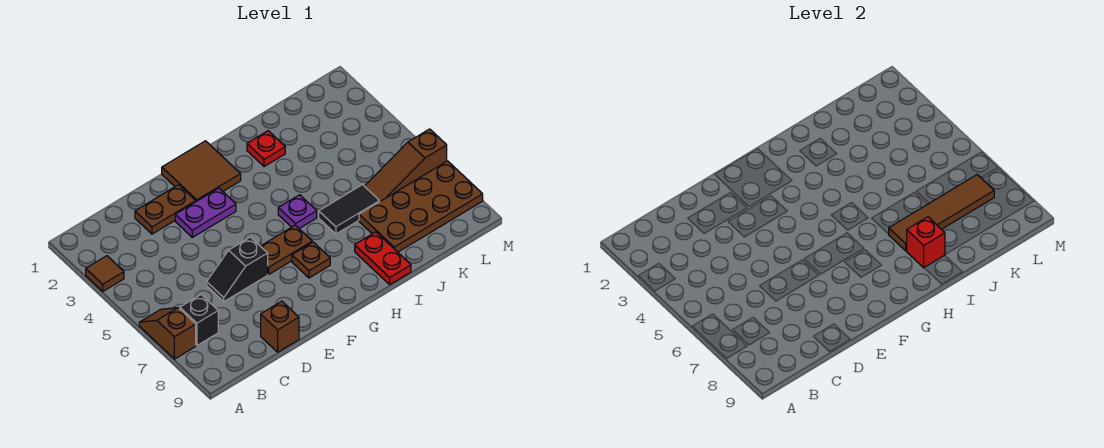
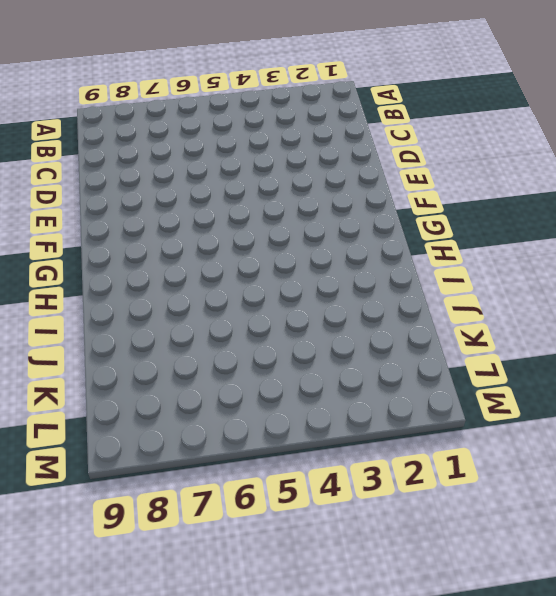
none -> brown 1x1 tile [86,256,124,291]
none -> brown 1x2 slope [139,308,196,359]
none -> black 1x1 brick [180,295,218,345]

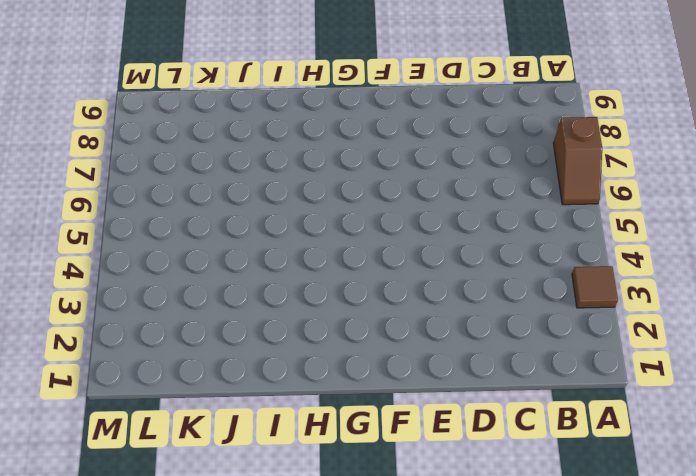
none -> black 1x1 brick [180,295,218,345]
none -> brown 1x2 plate [135,185,196,234]
none -> black 1x2 slope [207,237,268,301]

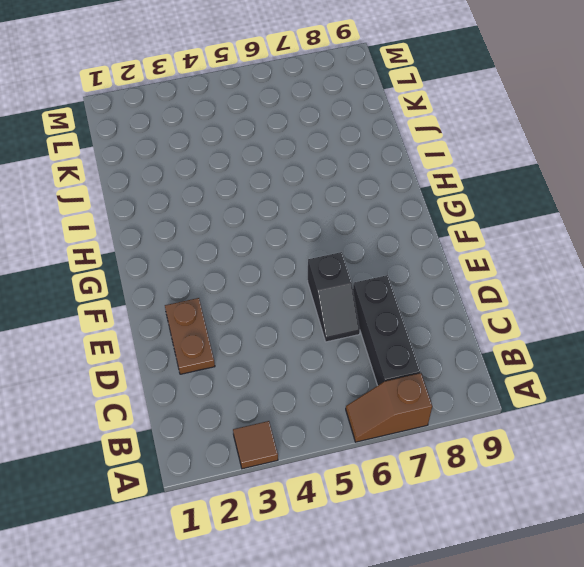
black 1x3 brick [353,275,421,386] -> black 1x1 brick [180,295,218,345]
none -> brown 1x1 brick [261,301,299,352]
none -> purple 1x2 plate [175,188,236,237]
none -> brown 2x2 tile [162,141,241,202]

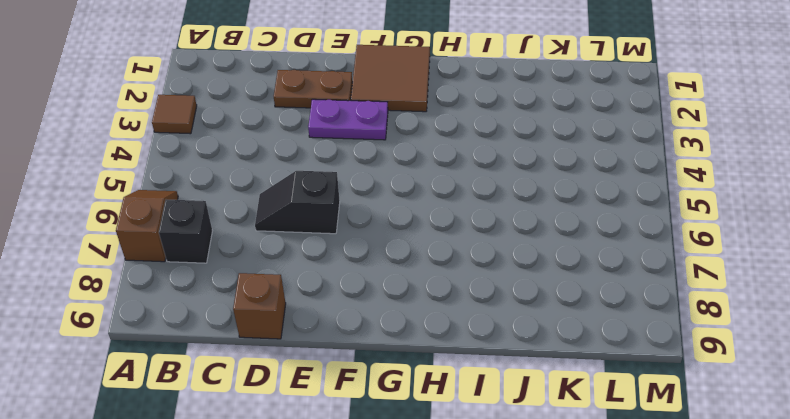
none -> brown 1x2 plate [261,225,312,274]
none -> brown 1x1 plate [292,242,330,278]
none -> purple 1x1 plate [278,195,317,229]

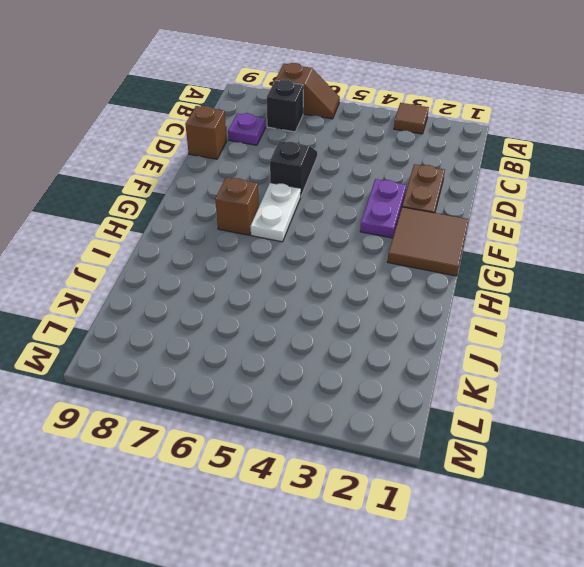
purple 1x1 plate [228,113,266,145] -> purple 1x1 plate moved to [278,195,317,229]
white 1x2 plate [250,183,301,242] -> brown 1x2 plate [261,225,312,274]
brown 1x1 brick [215,177,259,235] -> brown 1x1 plate [292,242,330,278]
none -> red 1x1 plate [247,131,285,167]
none -> black 1x2 tile [319,185,380,234]
none -> red 1x2 plate [355,232,411,284]

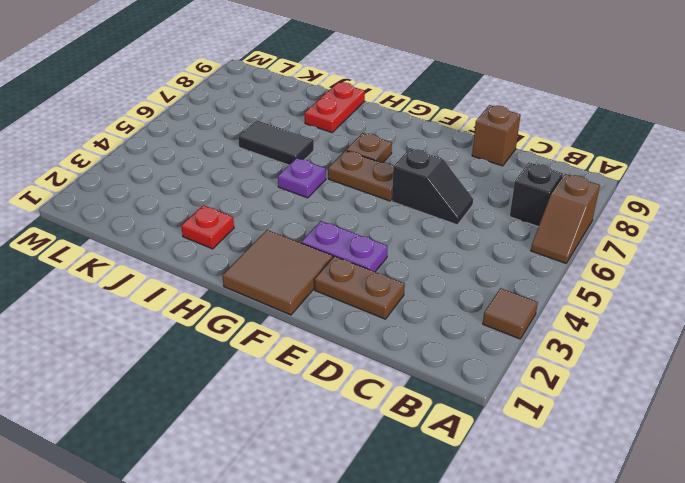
none -> brown 2x4 plate [359,161,483,252]
none -> brown 1x3 slope [365,129,447,201]
none -> brown 1x4 tile [889,175,994,251]

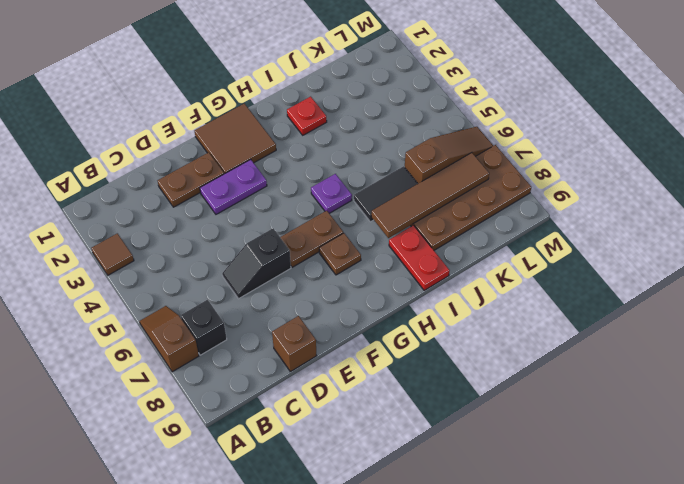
brown 1x3 slope [405,127,493,184] -> brown 1x3 slope turned to [365,129,447,201]
none -> red 1x1 brick [907,217,945,268]

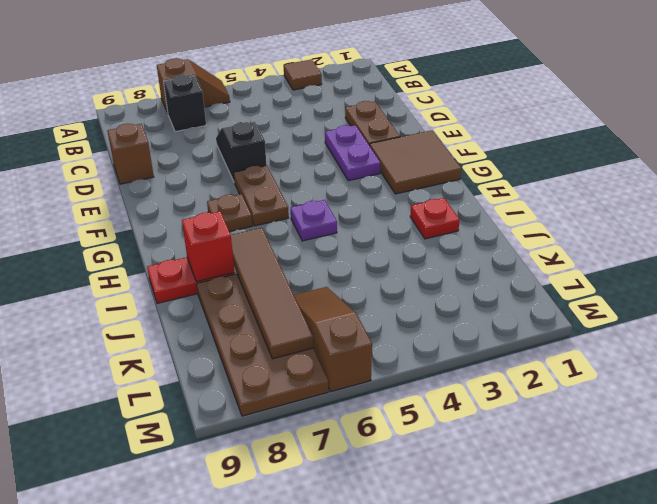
none -> black 1x2 tile [319,185,380,234]

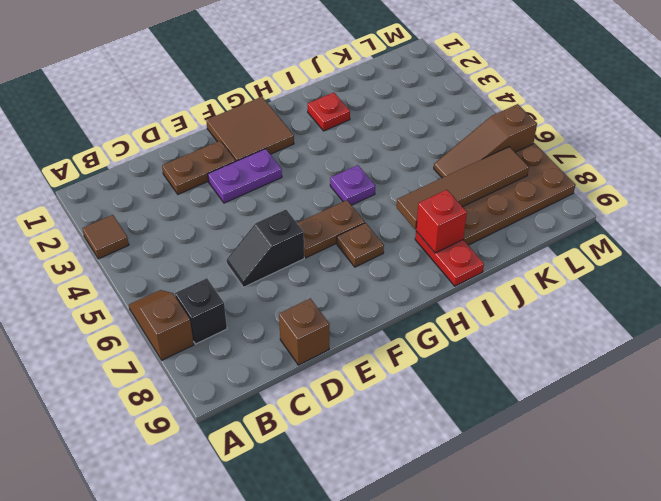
none -> black 1x2 tile [319,185,380,234]

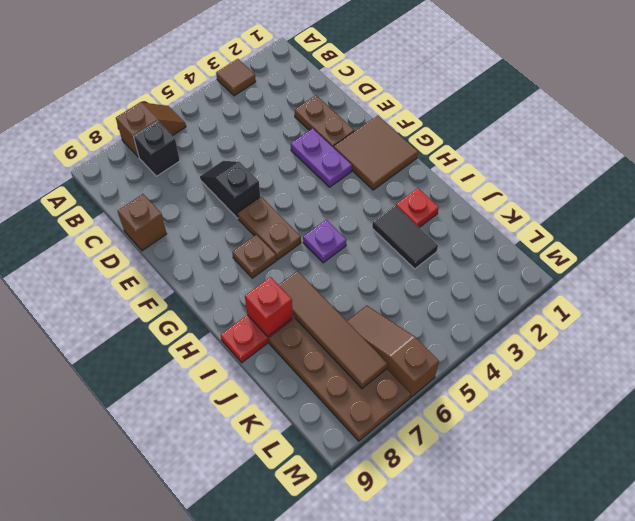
black 1x2 tile [372,206,438,269] -> black 1x2 tile moved to [319,185,380,234]

